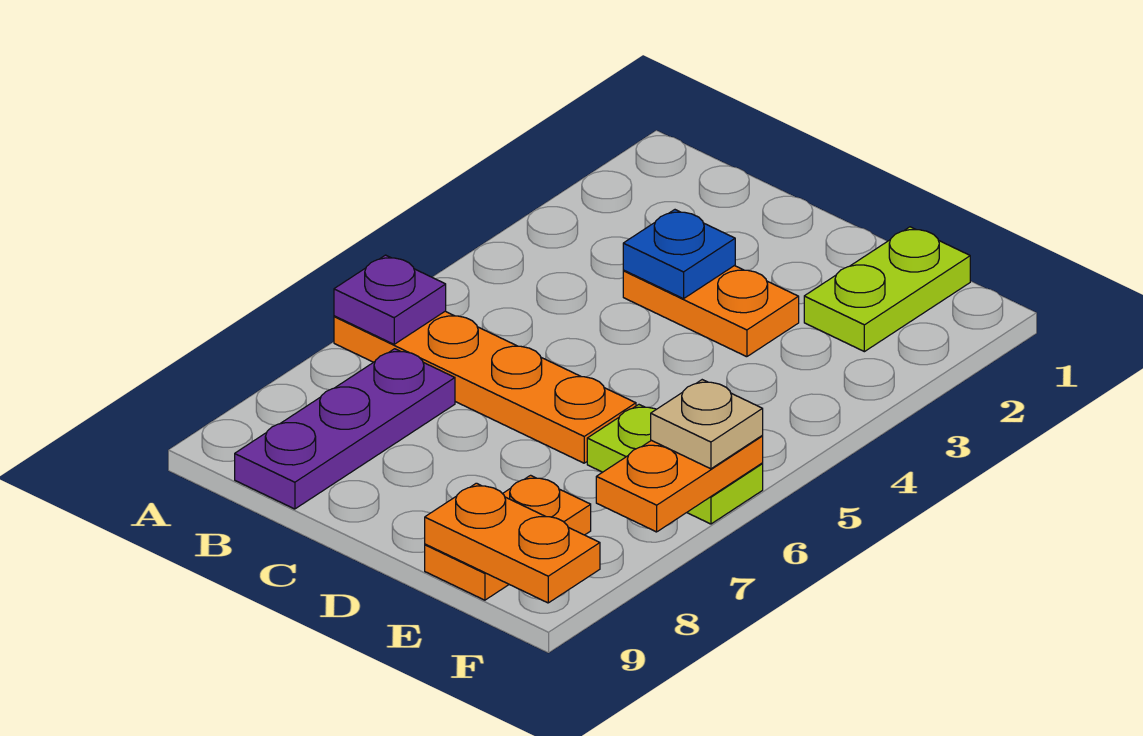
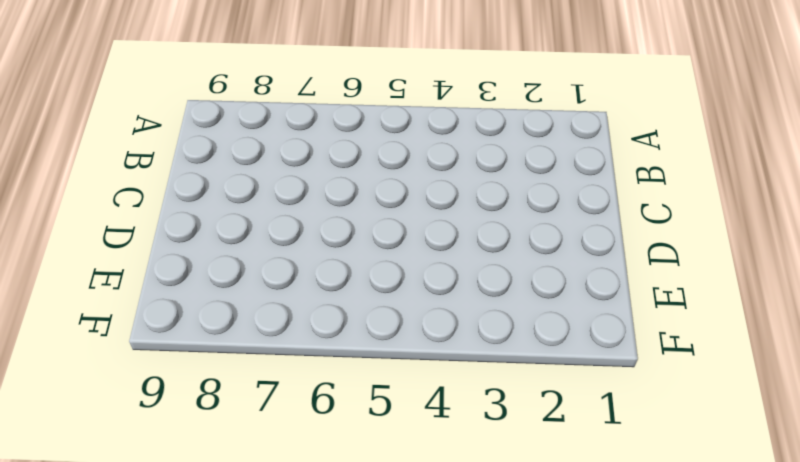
none -> orange 1x4 plate [334,311,636,463]
none -> purple 1x3 plate [235,349,455,509]

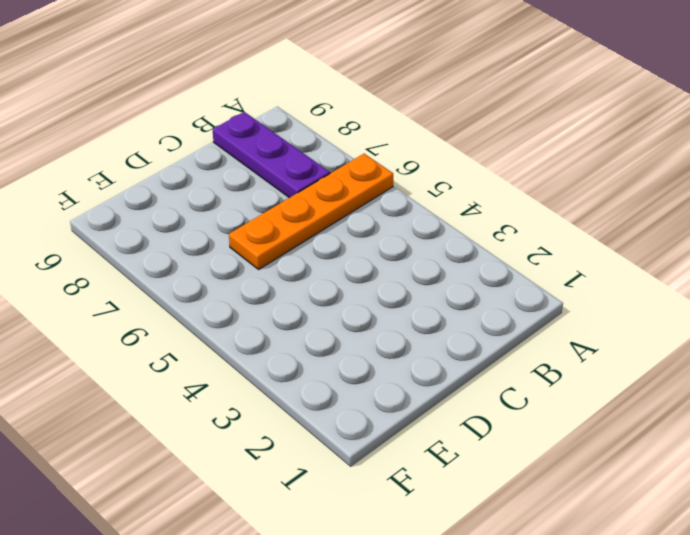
none -> orange 1x2 plate [623,266,799,357]
none -> lime 1x2 plate [804,227,970,352]

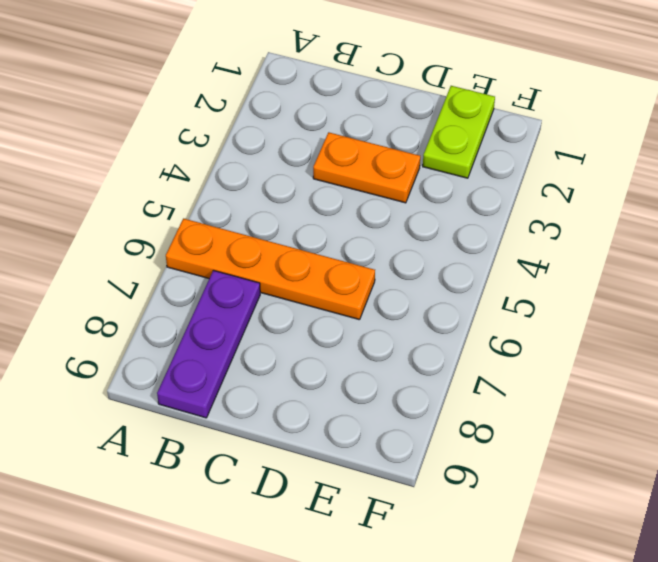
none -> lime 1x2 plate [587,405,763,524]
none -> orange 1x2 plate [425,475,591,600]

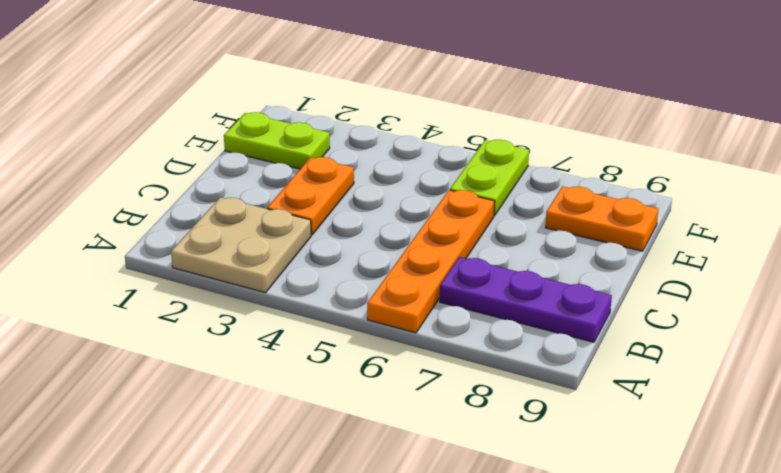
tan 2x2 plate [171,197,311,293] -> none
none -> purple 1x1 plate [334,255,446,344]
none -> blue 1x1 plate [623,210,735,299]

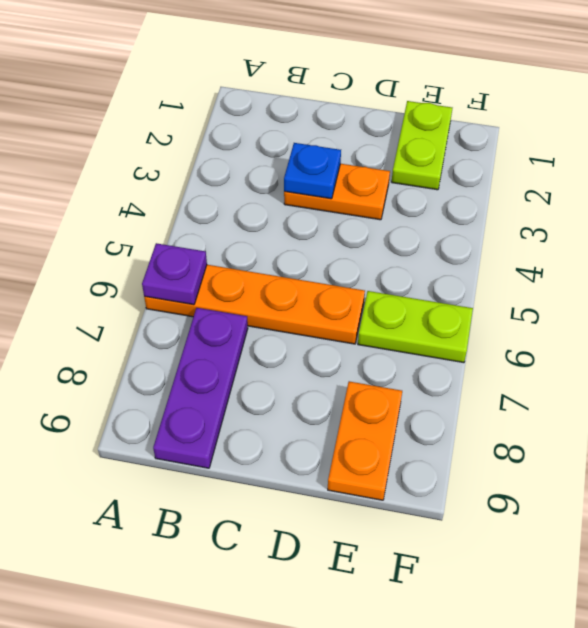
none -> orange 1x2 plate [425,483,600,603]
none -> orange 1x2 plate [596,436,763,532]

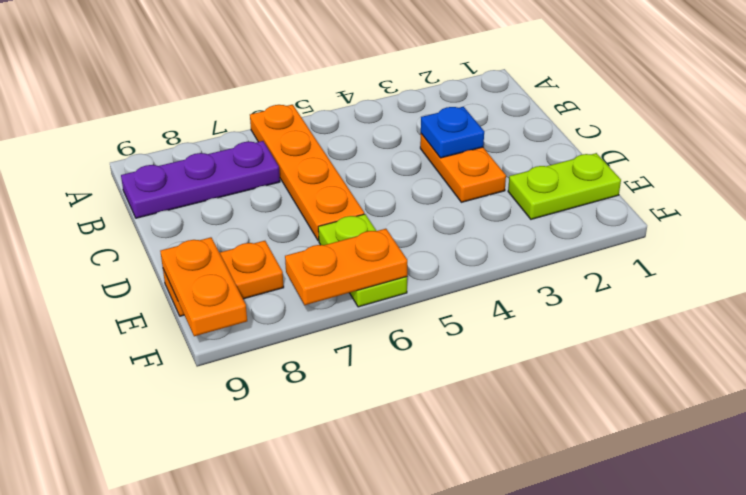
none -> purple 1x1 plate [334,255,446,344]
none -> tan 1x1 plate [651,380,763,469]

